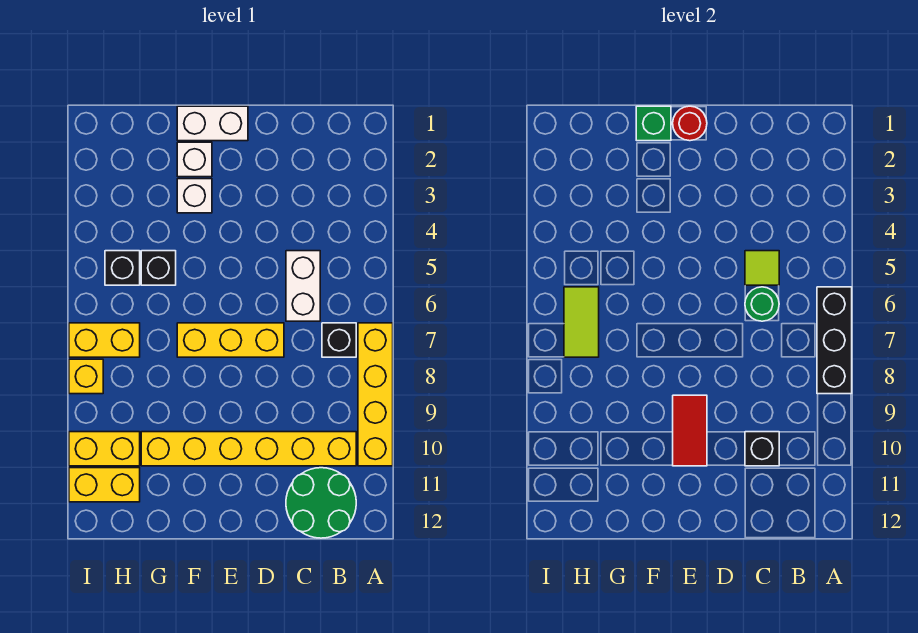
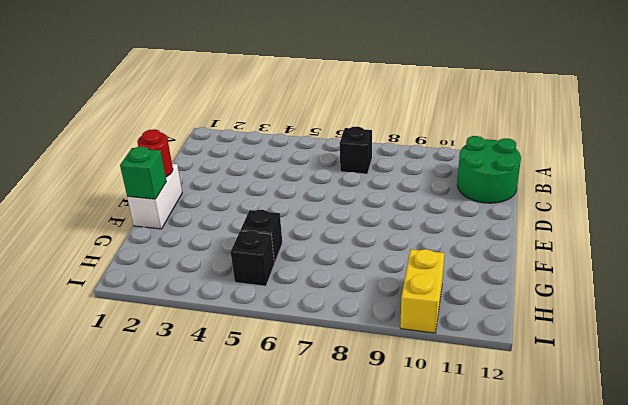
none -> yellow 1x4 brick [358,323,393,466]
none -> yellow 1x6 brick [141,432,356,466]
none -> white 1x2 brick [286,251,320,321]

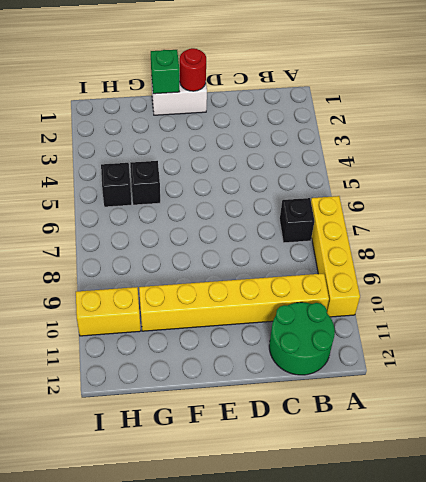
none -> white 1x2 brick [286,251,320,321]
none -> yellow 1x3 brick [177,323,284,357]
none -> white 1x1 brick [177,142,212,177]

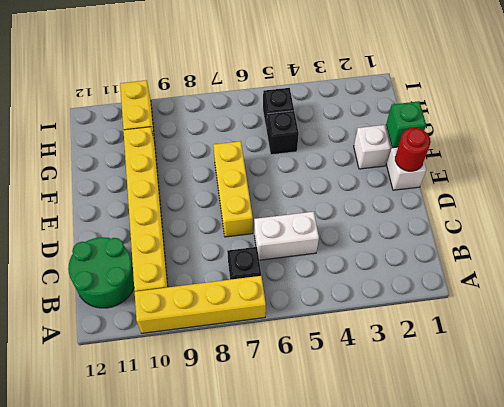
none -> white 1x1 brick [177,179,212,213]
none -> yellow 1x2 brick [69,323,140,357]
none -> yellow 1x2 brick [69,468,140,502]

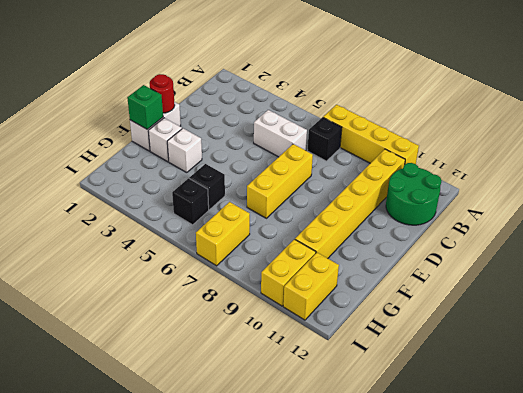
none -> yellow 1x1 brick [69,359,103,394]
none -> black 1x3 brick [817,287,852,394]
none -> lime 1x1 tile [745,251,779,285]

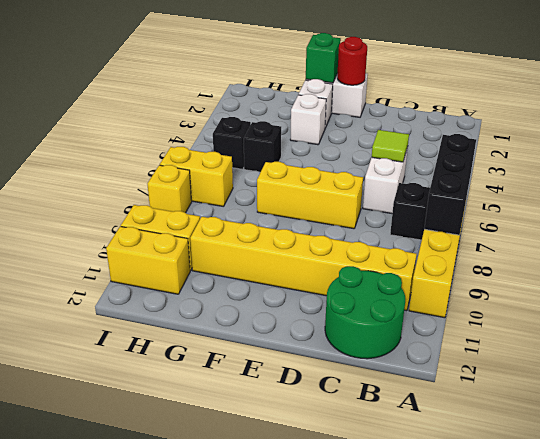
none -> green 1x1 round brick [745,287,779,321]
none -> black 1x1 brick [745,432,779,466]
none -> red 1x2 tile [673,395,707,466]

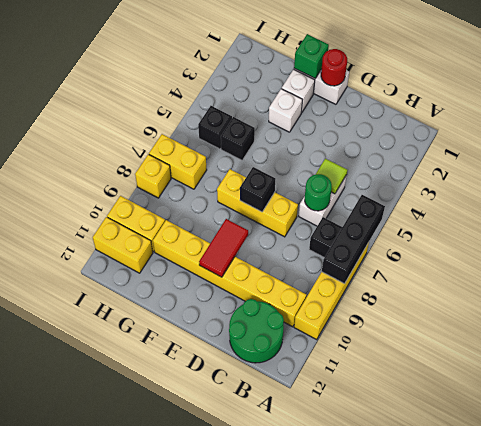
black 1x1 brick [240,167,275,212] -> black 1x1 brick moved to [745,432,779,466]
none -> lime 1x2 tile [564,287,599,357]

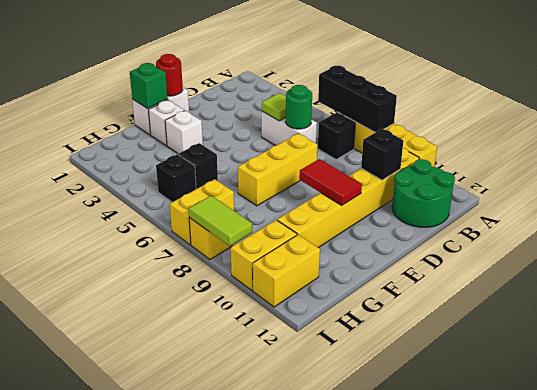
lime 1x2 tile [189,196,252,246] -> lime 1x2 tile moved to [564,287,599,357]

